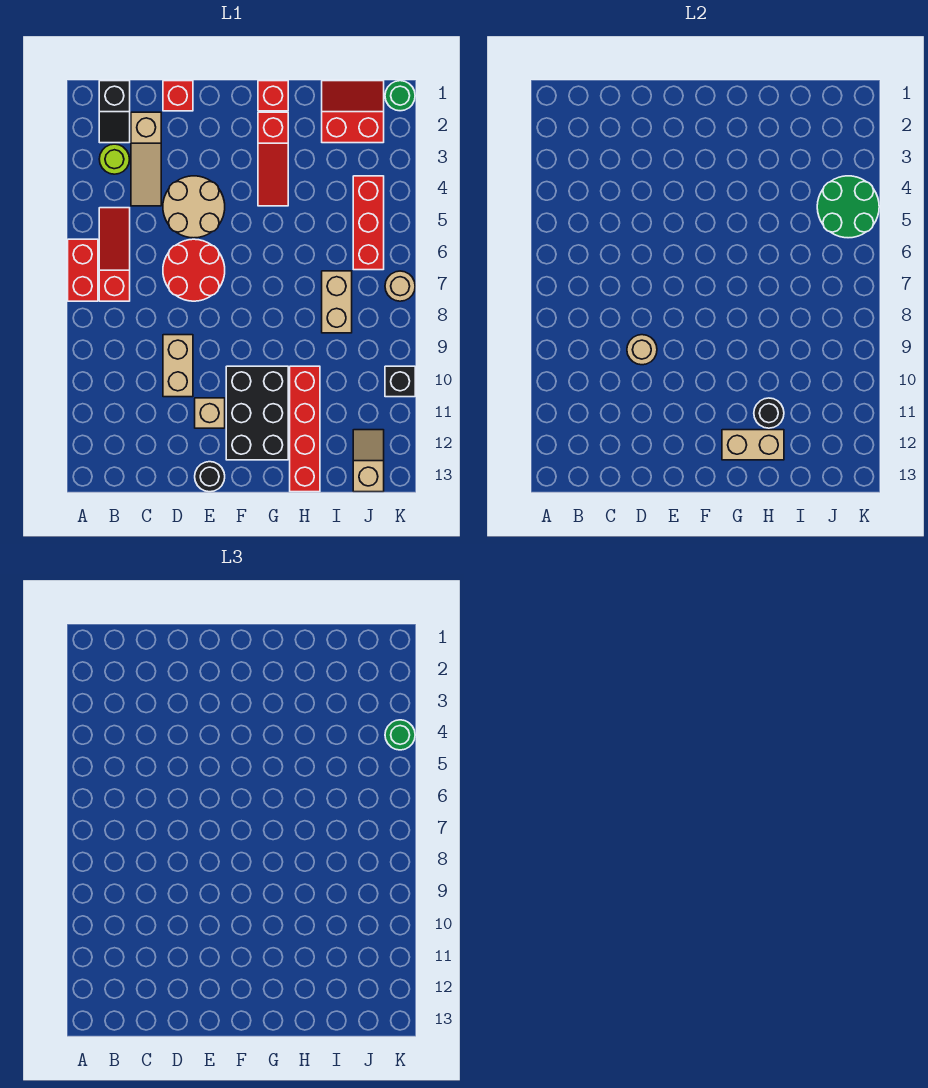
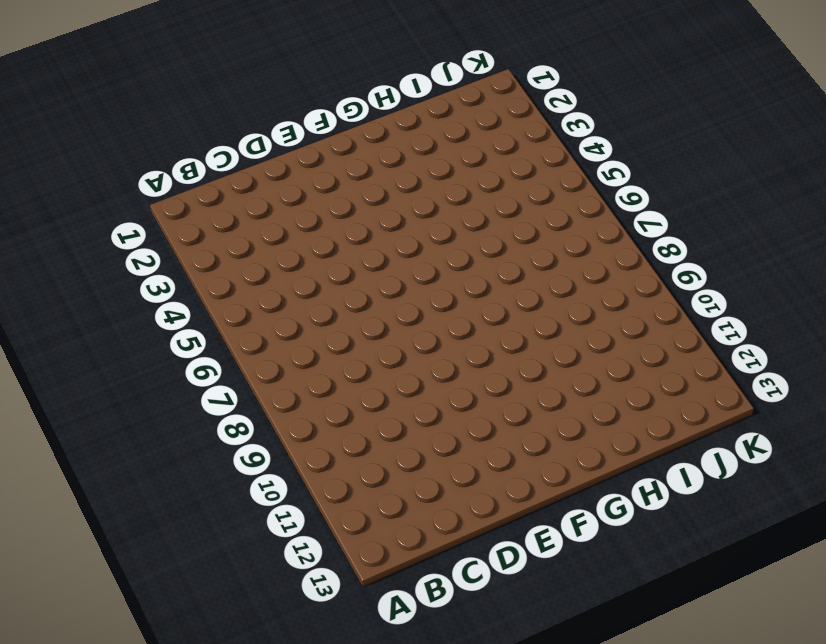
none -> red 1x2 brick [68,239,98,301]
none -> black 1x2 slope [99,81,130,143]
none -> lime 1x1 round brick [99,144,130,174]

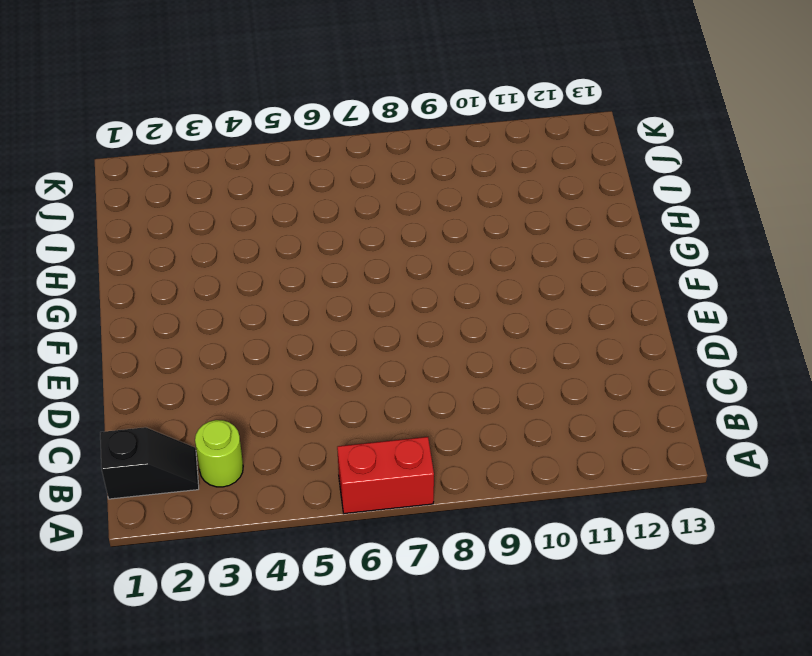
none -> red 1x3 slope [99,208,130,301]
none -> tan 1x3 slope [131,112,161,206]
none -> red 1x1 brick [163,81,193,111]

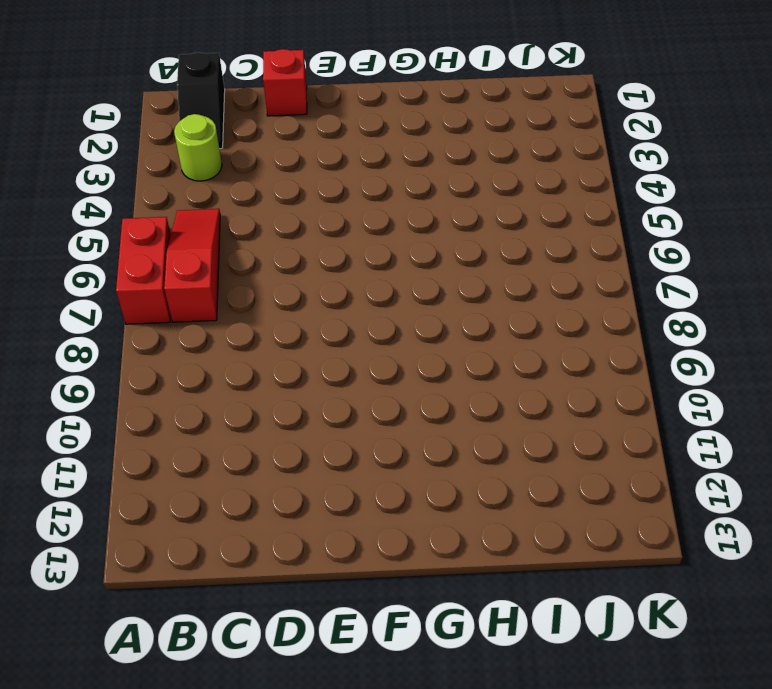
none -> tan 1x3 slope [131,112,161,206]
none -> tan 2x2 round brick [163,176,225,238]
none -> red 2x2 round brick [163,239,225,301]

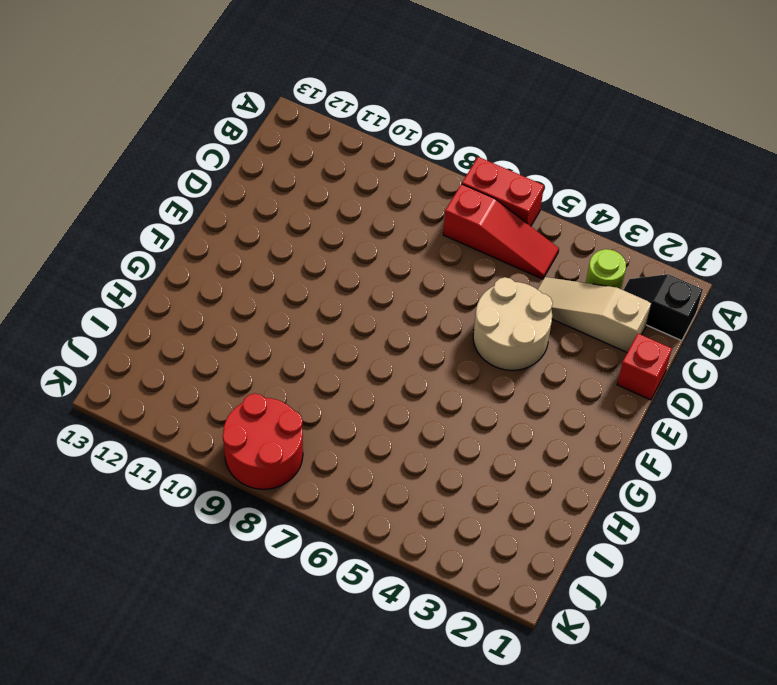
red 2x2 round brick [223,393,303,489] -> red 2x2 round brick moved to [163,239,225,301]
none -> tan 1x2 brick [163,335,193,397]
none -> tan 1x1 brick [195,398,225,428]
none -> black 1x1 round brick [195,462,225,492]

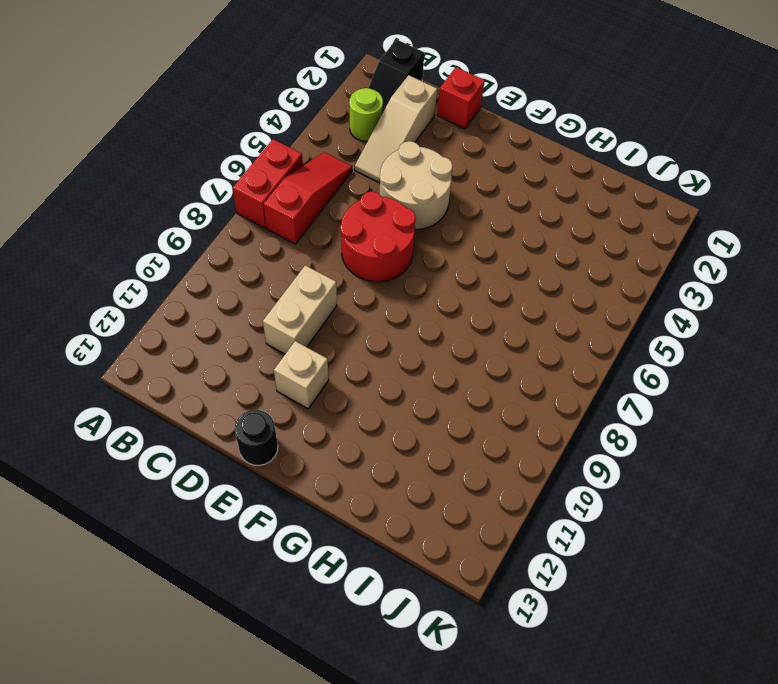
none -> black 2x3 brick [226,366,288,460]
none -> red 1x1 brick [258,81,288,111]
none -> red 1x3 slope [258,112,288,206]

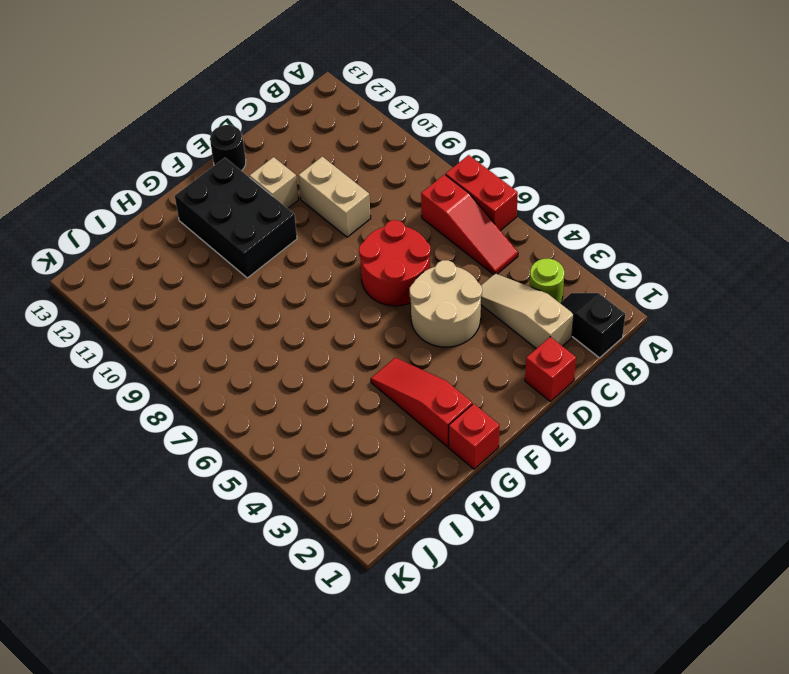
none -> red 1x4 brick [290,366,320,492]
none -> red 2x2 slope [322,81,384,143]
none -> tan 1x2 brick [322,271,352,333]

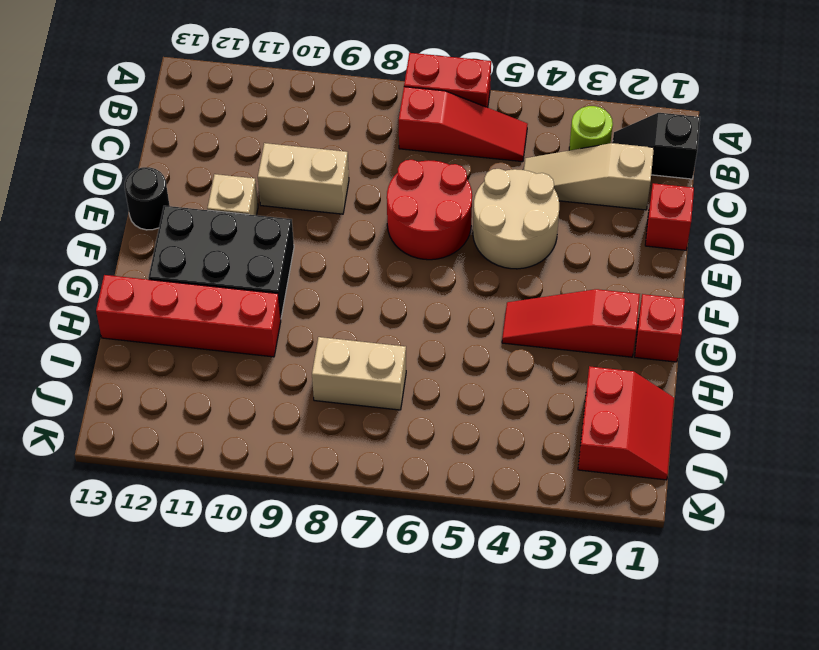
none -> red 1x3 brick [353,176,384,270]
none -> tan 1x2 slope [353,430,384,492]
none -> green 1x1 round brick [385,81,415,111]

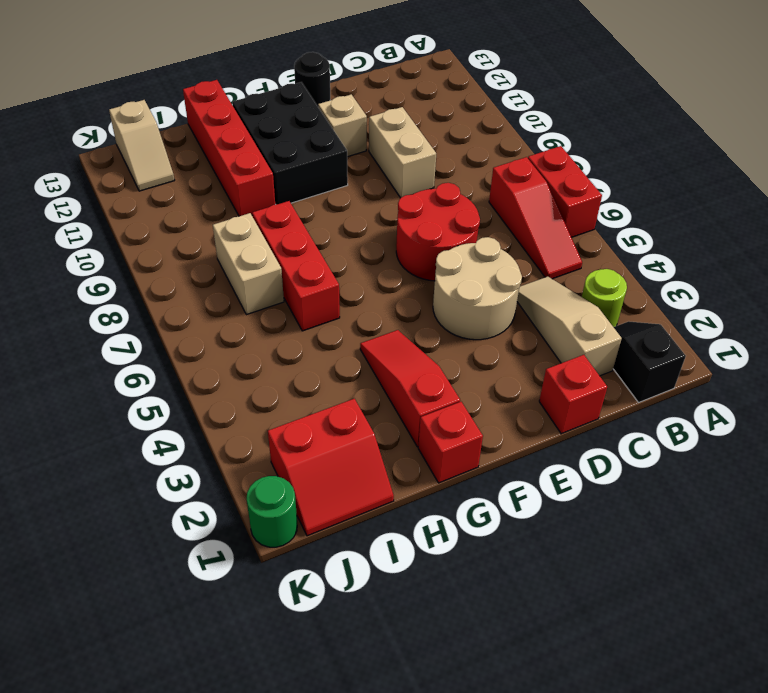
red 1x3 brick [252,201,340,331] -> red 1x3 brick moved to [353,176,384,270]
none -> tan 1x1 round brick [385,271,415,301]
none -> black 1x1 brick [385,366,415,397]
none -> tan 1x1 round brick [627,335,657,365]

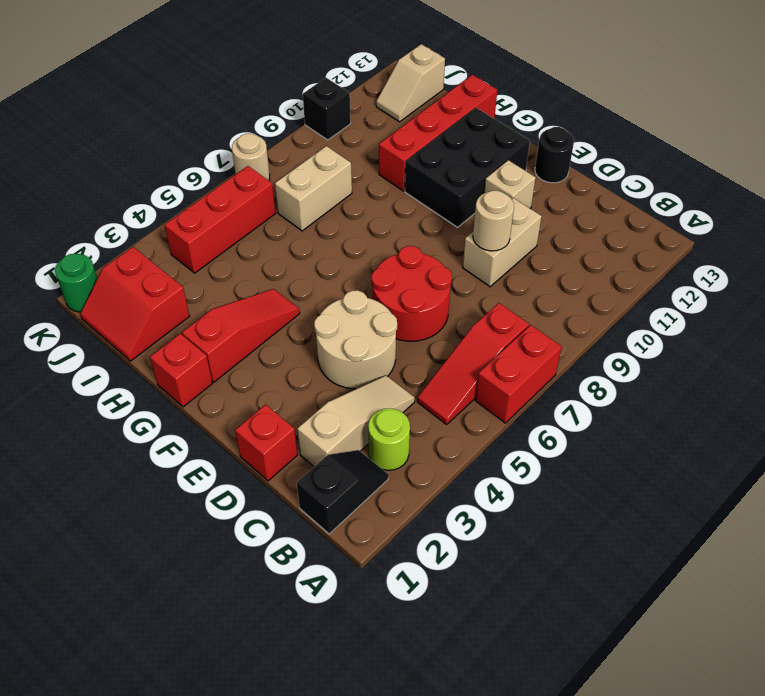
none -> tan 1x2 brick [722,430,784,460]
none -> black 1x1 round brick [754,398,784,428]
none -> green 2x2 round brick [817,176,879,238]

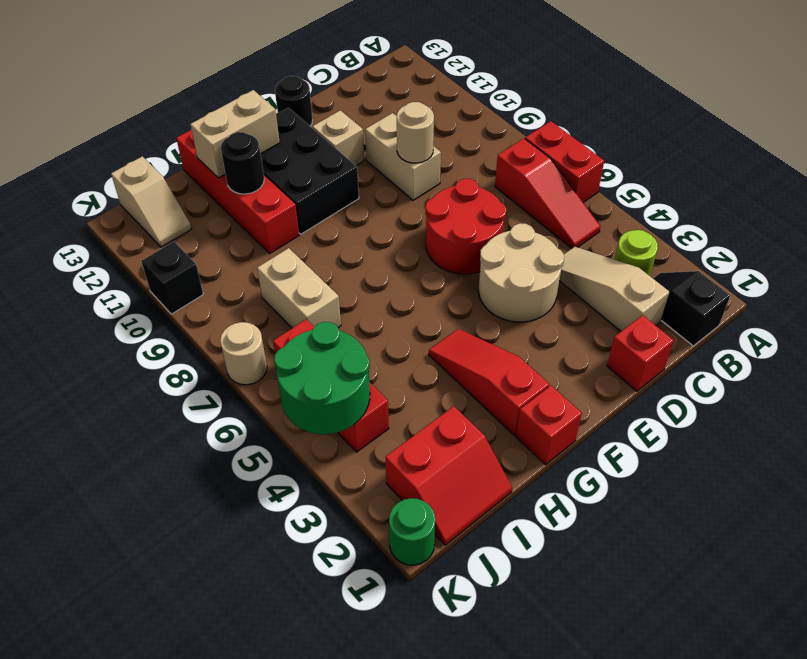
none -> green 1x1 round brick [385,720,415,750]

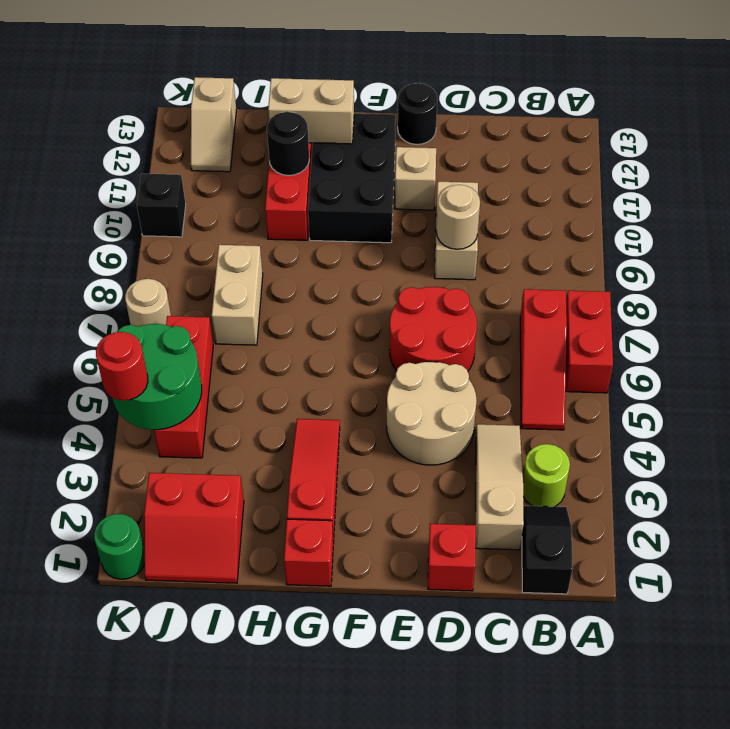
red 1x1 round brick [96,332,148,401] -> green 1x1 round brick [385,720,415,750]

